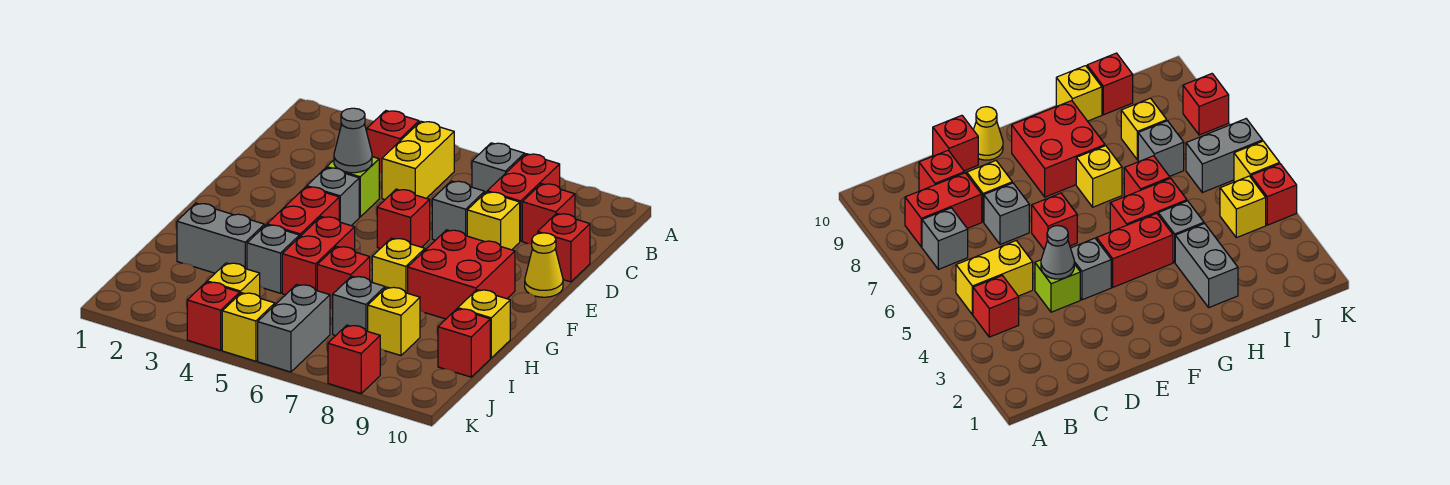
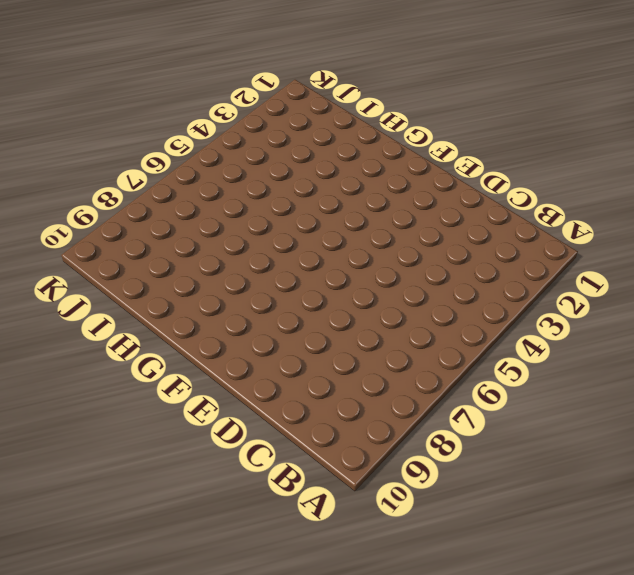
none -> red 1x1 brick [367,111,419,173]
none -> yellow 1x2 brick [382,121,454,200]
none -> grey 1x1 brick [472,143,525,193]

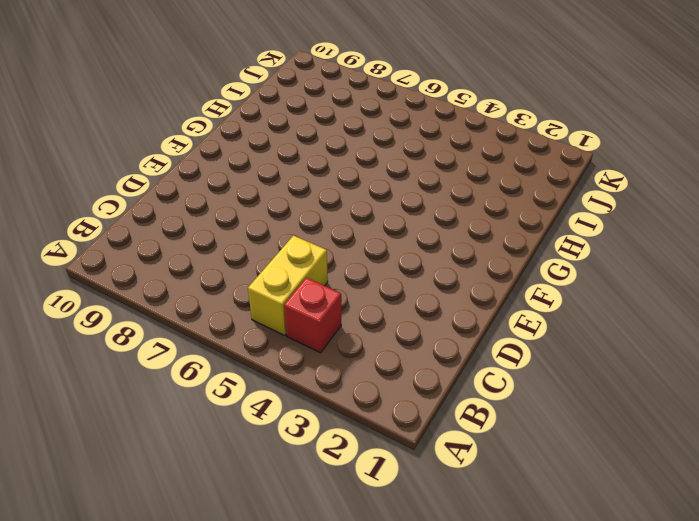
none -> grey 1x1 brick [472,143,525,193]
none -> red 1x2 brick [487,154,560,241]
none -> red 1x1 brick [522,184,575,244]

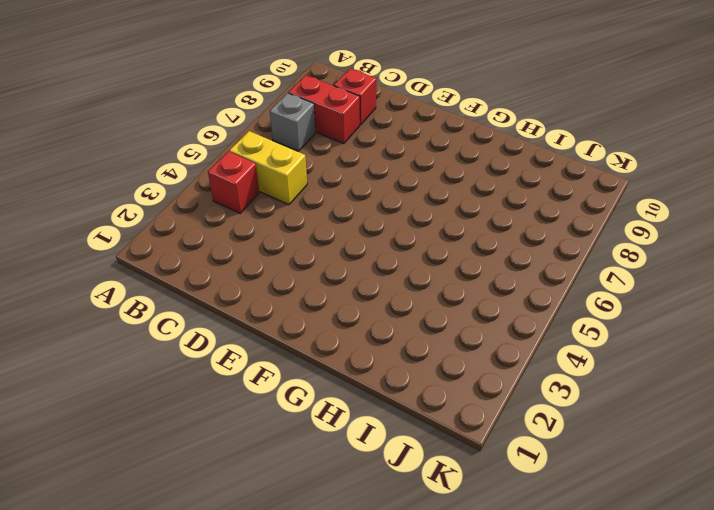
none -> lime 1x1 brick [327,157,379,217]
none -> grey 1x1 brick [432,181,485,240]
none -> yellow 1x1 brick [467,192,520,250]

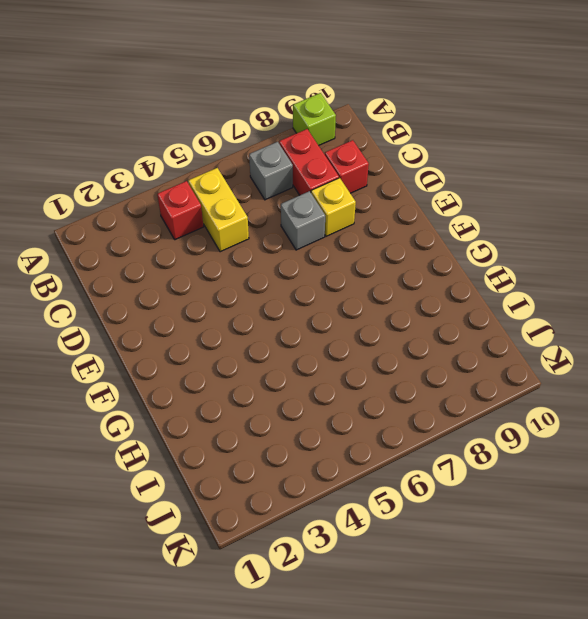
lime 1x1 brick [293,93,336,146] -> lime 1x1 brick moved to [327,157,379,217]
none -> red 1x1 brick [538,213,590,282]
none -> grey 1x1 brick [307,168,359,226]
none -> red 1x1 brick [377,189,430,248]

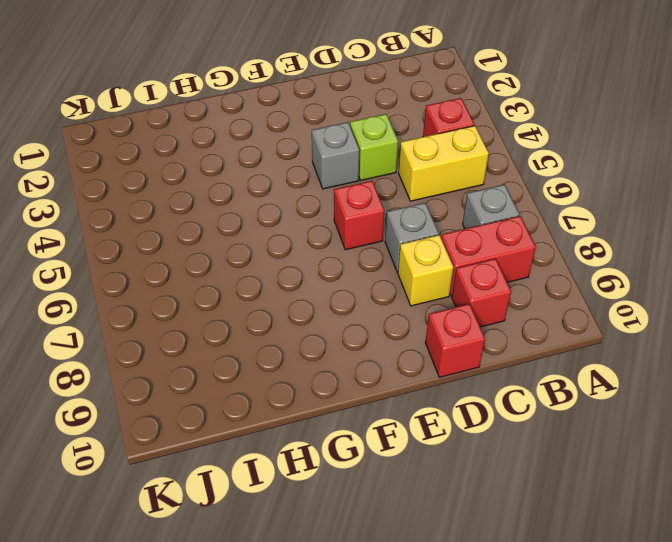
none -> yellow 1x1 cone [525,233,563,297]
none -> red 1x2 brick [267,187,339,236]
none -> red 2x2 brick [408,230,515,319]

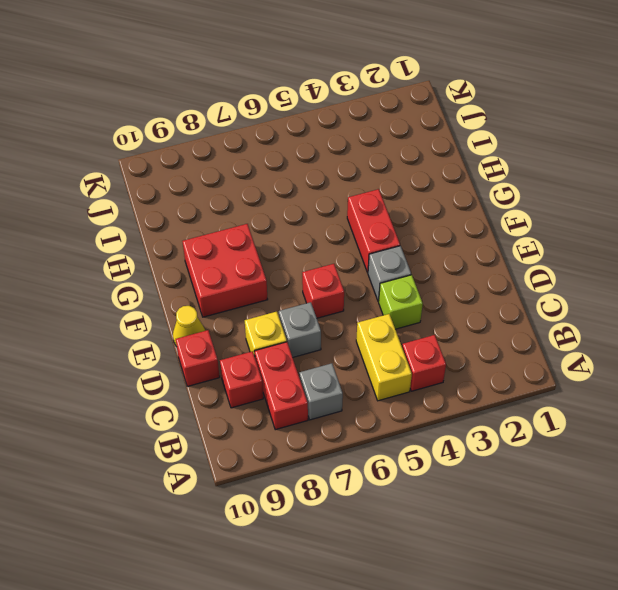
none -> red 1x2 brick [282,217,355,295]
none -> yellow 1x1 brick [372,238,425,293]
none -> grey 1x2 brick [177,203,264,273]

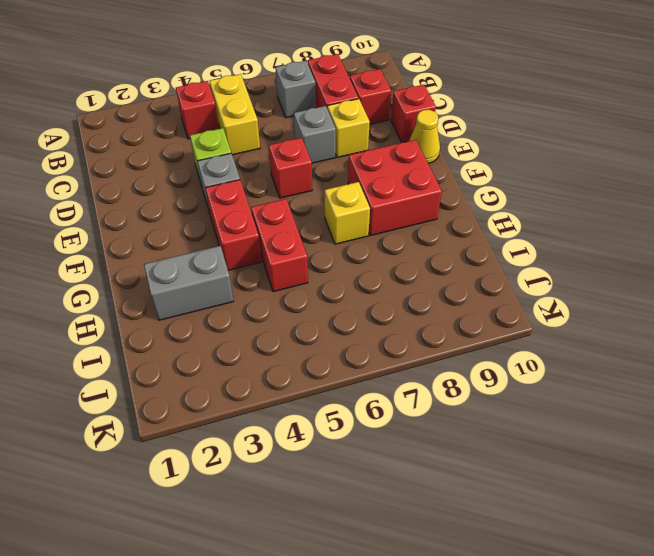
none -> grey 1x1 brick [247,225,300,293]
none -> red 1x1 brick [317,246,370,309]
none -> yellow 1x1 brick [458,290,510,358]

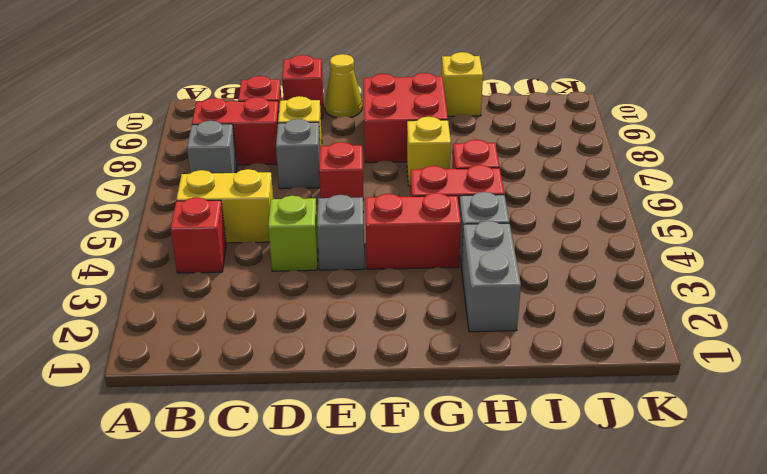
none -> grey 1x1 brick [333,276,385,336]
none -> yellow 1x1 brick [368,287,420,356]
none -> red 1x1 brick [438,309,490,377]

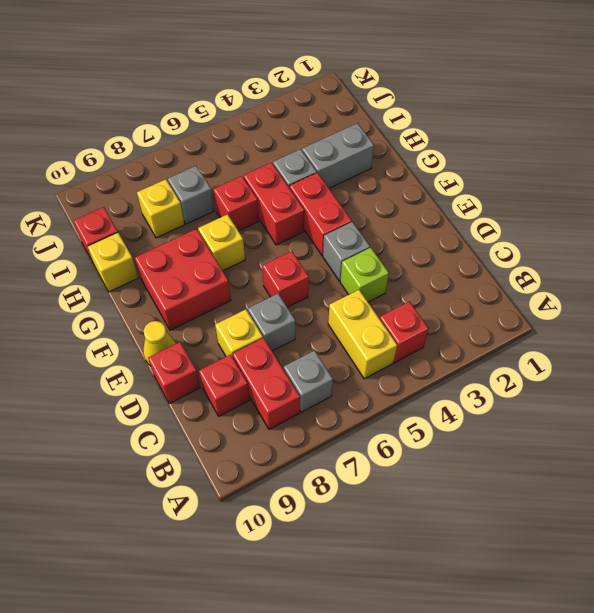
none -> yellow 1x1 brick [207,263,260,297]
none -> grey 1x2 brick [258,285,330,372]
none -> red 1x1 brick [187,282,240,350]

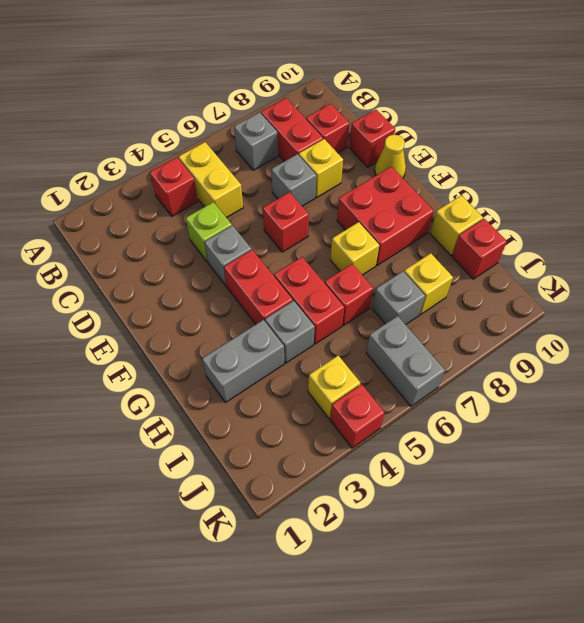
none -> yellow 1x1 brick [222,293,275,361]
none -> red 1x1 brick [328,325,380,394]
none -> grey 1x1 cone [334,108,372,173]

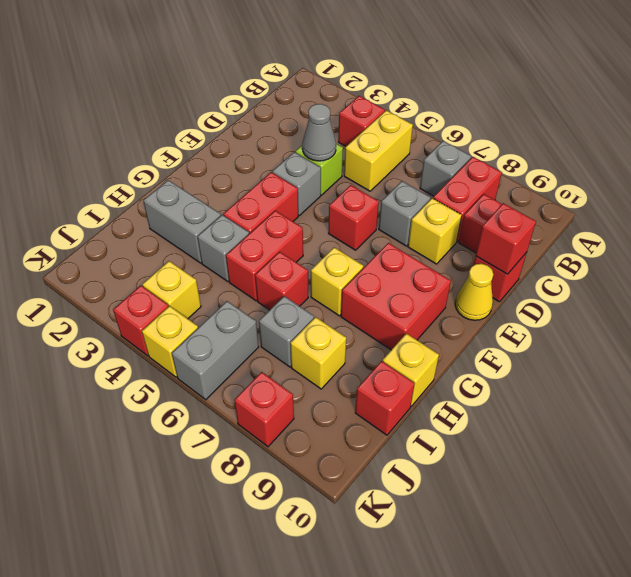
red 1x1 brick [476,203,536,274] -> none

